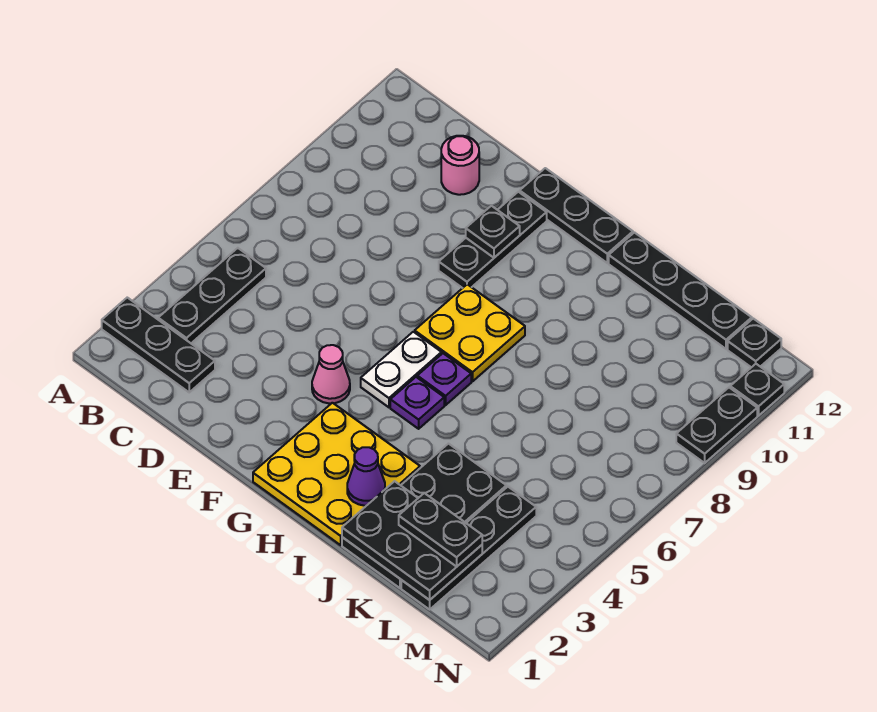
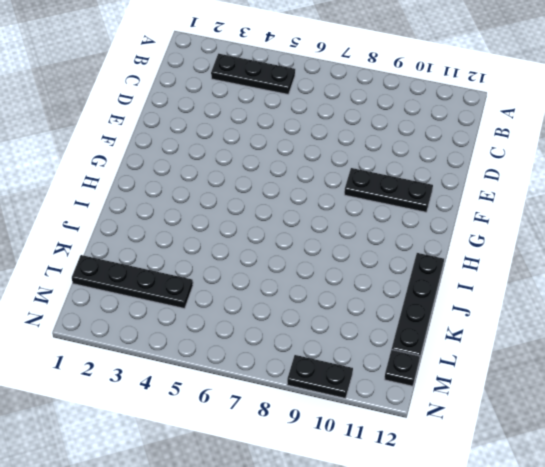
none -> black 1x3 plate [102,298,215,392]
none -> pink 1x1 round brick [441,136,479,195]
none -> pink 1x1 cone [312,345,350,403]

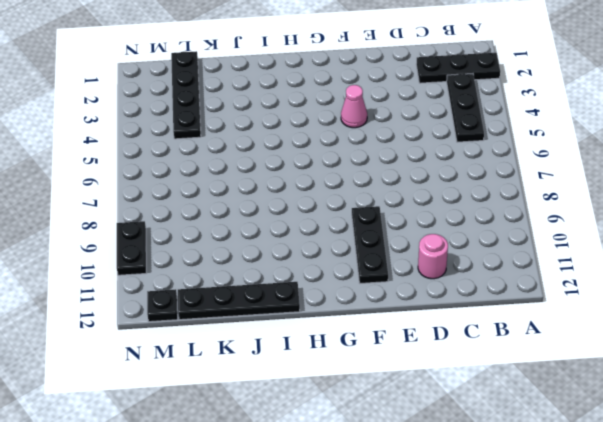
none -> black 1x3 plate [520,168,633,263]
none -> yellow 3x3 plate [253,403,420,545]
none -> white 1x2 plate [361,332,442,407]

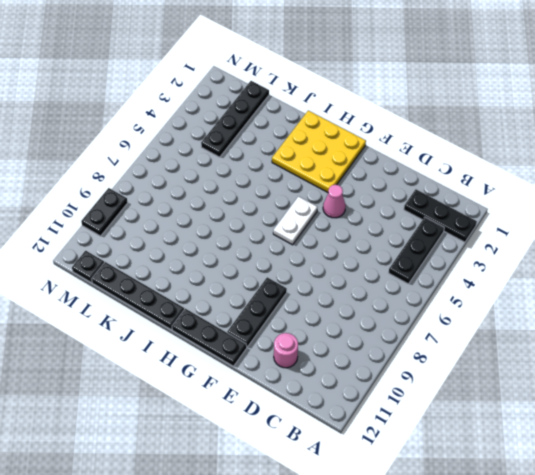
none -> yellow 2x2 plate [415,284,525,381]
none -> purple 1x1 plate [390,377,444,429]
none -> purple 1x1 plate [417,353,471,405]

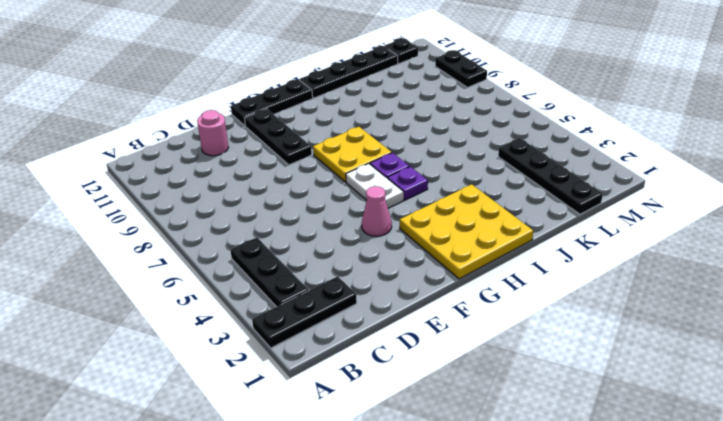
none -> black 2x4 plate [342,444,506,588]
none -> black 1x1 plate [730,364,784,416]
none -> black 1x1 plate [466,206,520,258]

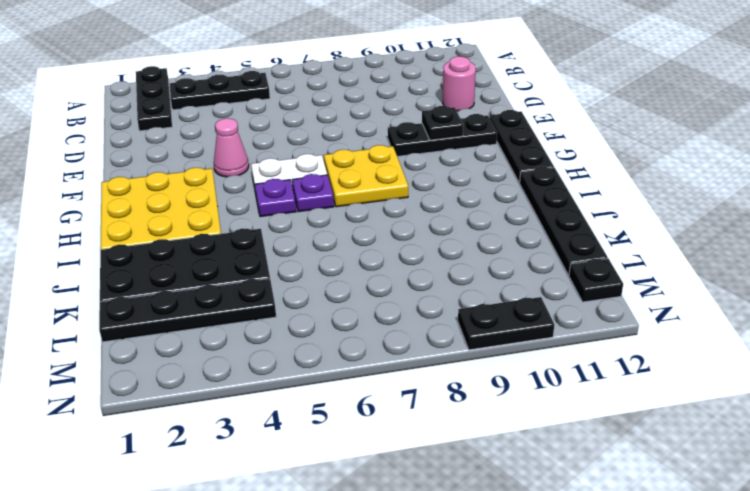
none -> black 1x1 plate [730,364,784,416]
none -> purple 1x1 cone [347,447,385,506]
none -> black 2x3 plate [342,481,482,600]

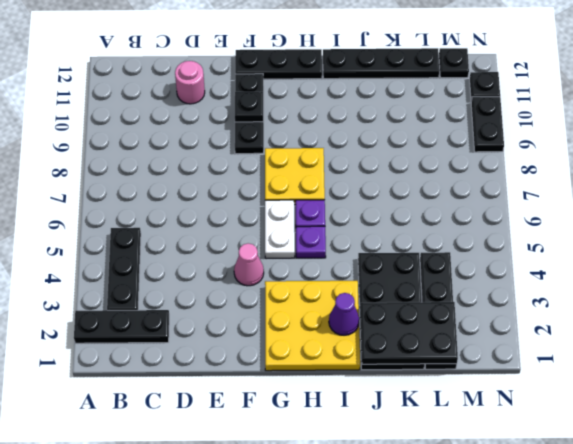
none -> black 1x2 plate [399,493,482,566]

